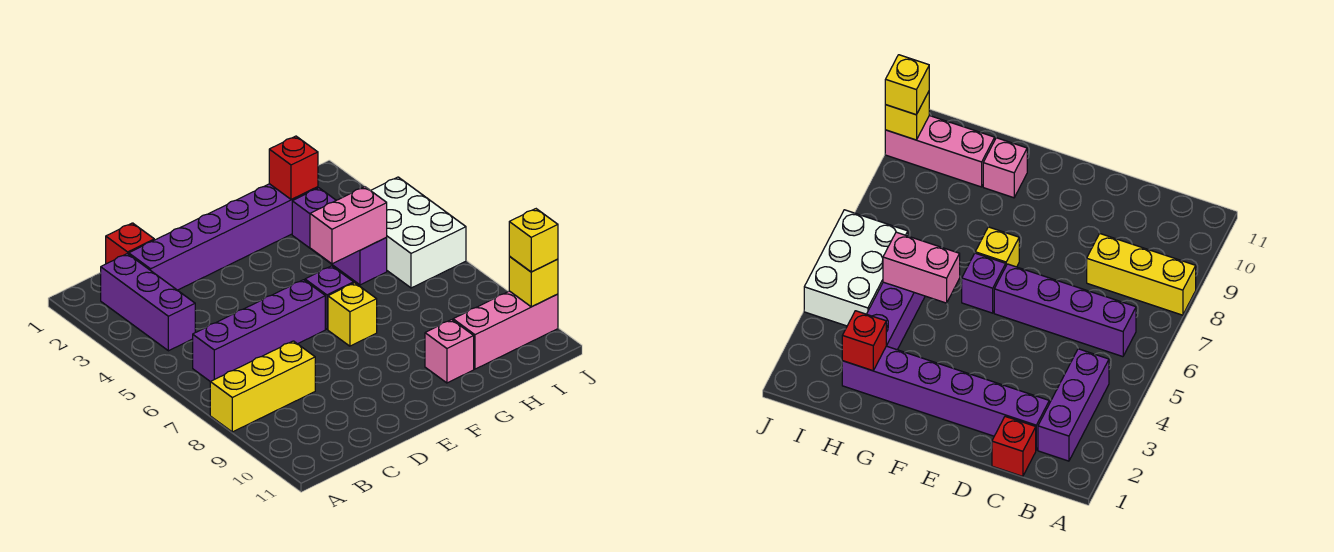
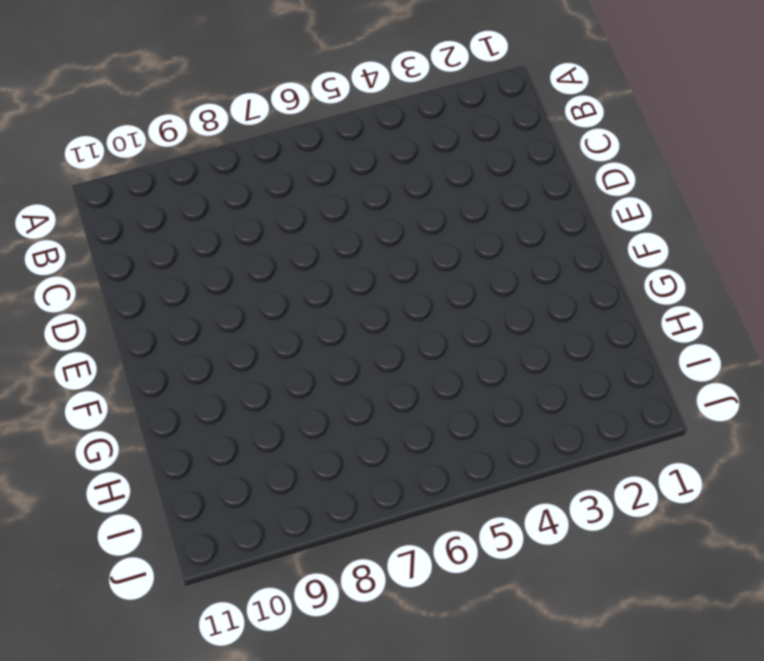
none -> yellow 1x3 brick [210,341,315,432]
none -> purple 1x3 brick [101,254,195,351]
none -> purple 1x4 brick [193,280,325,382]

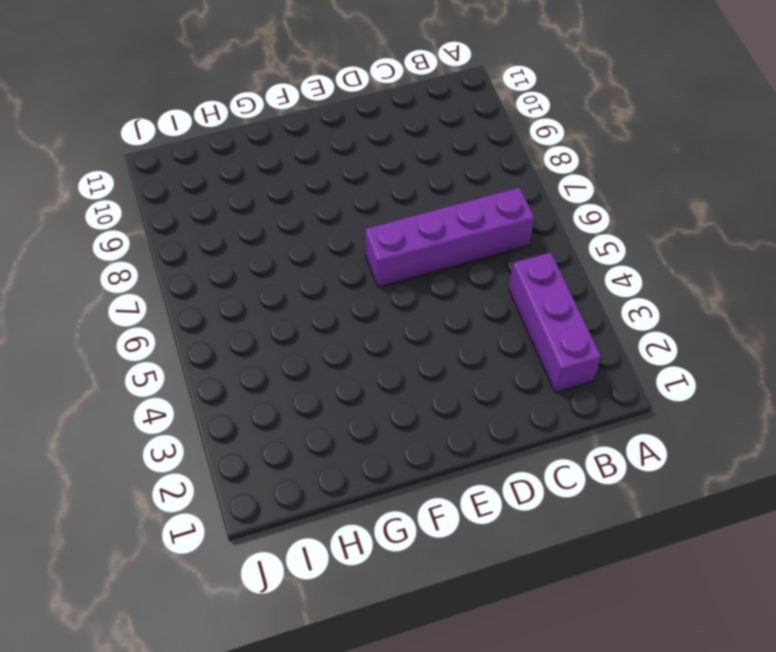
none -> yellow 1x3 brick [210,341,315,432]
none -> red 1x1 brick [106,223,154,264]
none -> purple 1x6 brick [129,184,318,290]

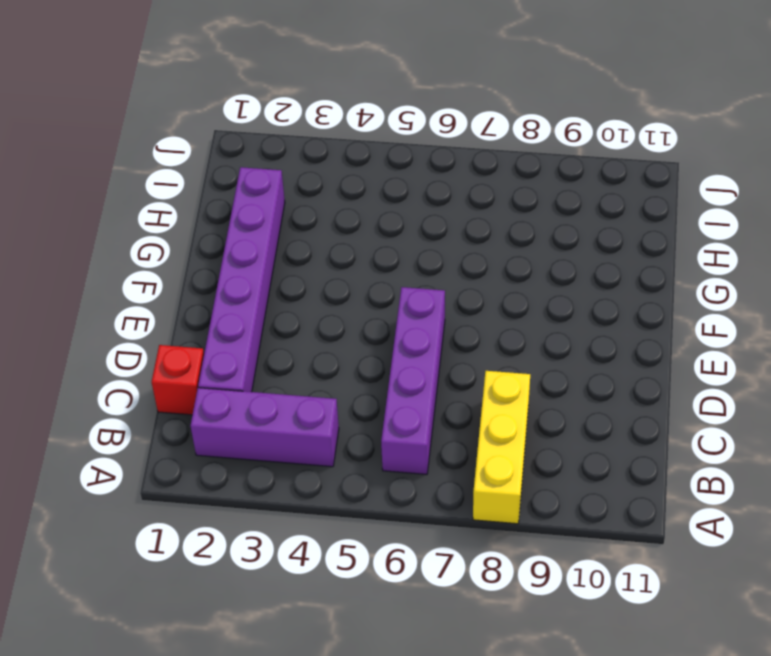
none -> purple 1x1 brick [305,266,354,329]
none -> yellow 1x1 brick [328,283,377,346]
none -> pink 1x1 brick [425,320,474,383]

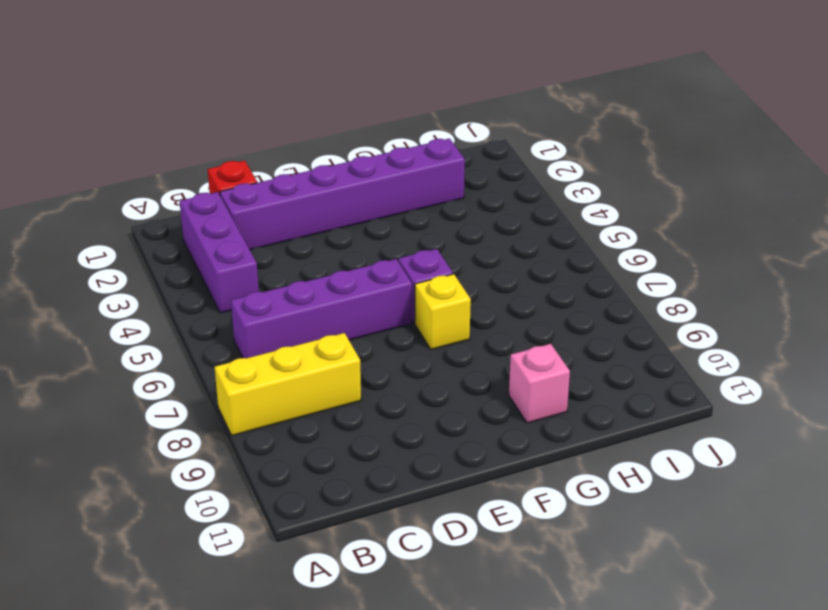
none -> purple 1x3 brick [292,188,387,285]
none -> pink 1x3 brick [453,291,558,369]
none -> white 2x3 brick [371,177,466,288]

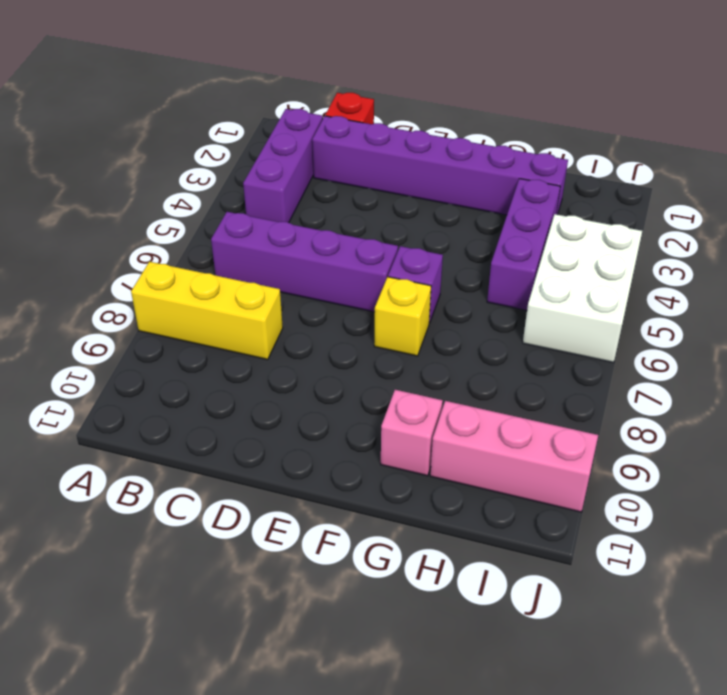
none -> pink 1x2 brick [310,187,387,264]
none -> red 1x1 brick [269,136,318,200]
none -> yellow 1x1 brick [509,257,558,307]

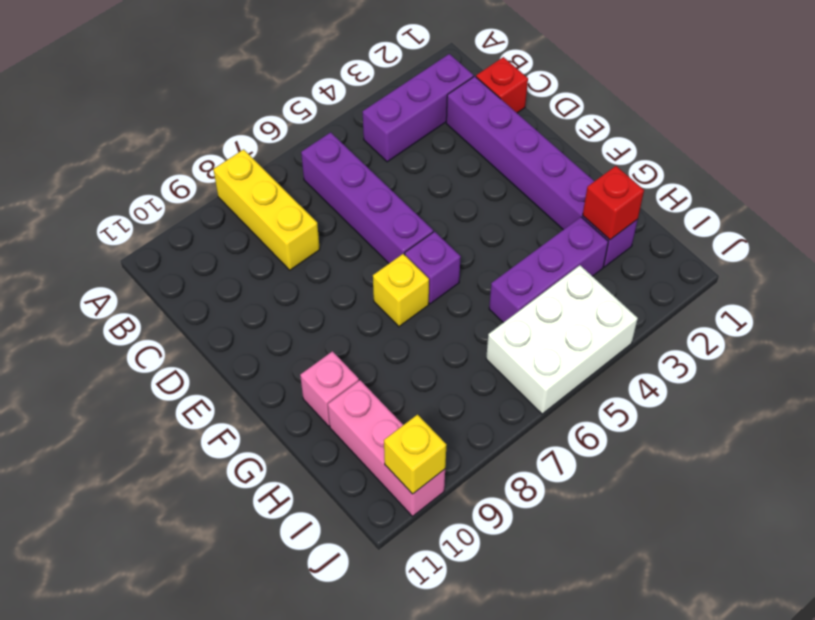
none -> pink 1x2 brick [310,187,387,264]
none -> yellow 1x1 brick [509,209,558,272]

